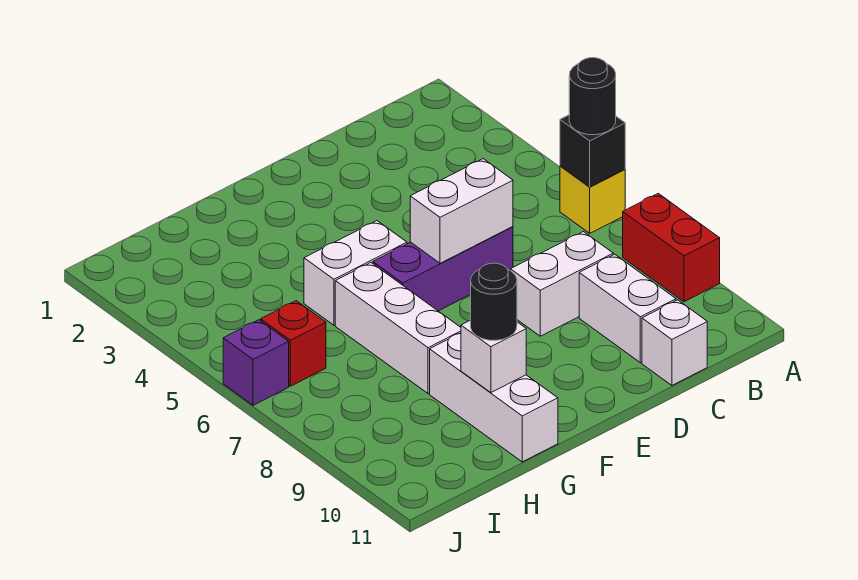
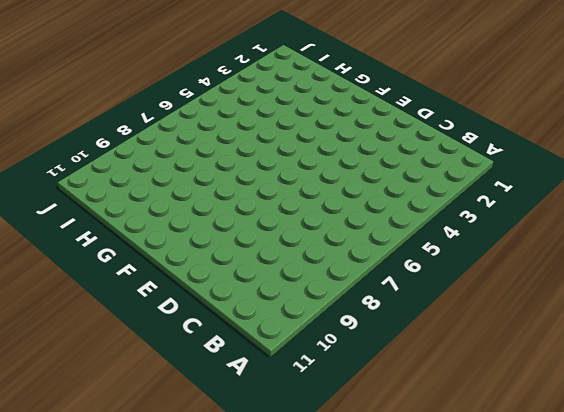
none -> yellow 1x1 brick [560,166,625,233]
none -> red 1x2 brick [623,193,720,302]
none -> white 1x2 brick [510,232,613,336]

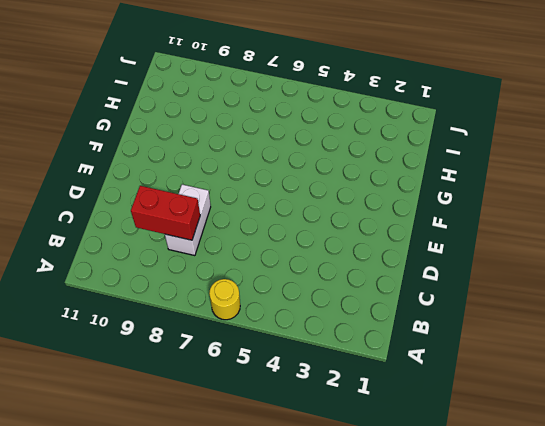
yellow 1x1 round brick [209,279,240,320] -> yellow 1x1 brick [560,166,625,233]
red 1x2 brick [131,186,200,240] -> red 1x2 brick moved to [623,193,720,302]
none -> white 1x2 brick [579,254,676,363]
none -> white 1x1 brick [642,300,707,385]
none -> purple 1x3 brick [373,227,513,311]

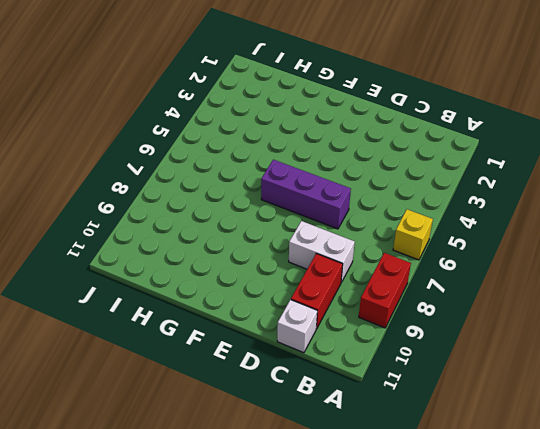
red 1x2 brick [291,254,343,329] -> white 1x2 brick [579,254,676,363]
none -> white 1x2 brick [304,221,407,325]
none -> white 1x3 brick [335,263,461,394]
none -> white 1x3 brick [430,333,558,462]

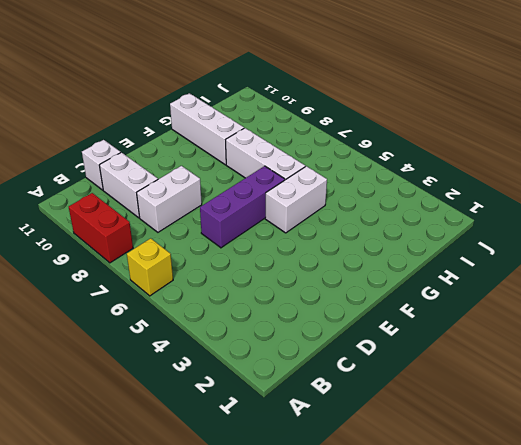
none -> red 1x1 brick [261,301,326,386]
none -> purple 1x1 brick [223,320,289,405]
none -> black 1x1 brick [560,115,625,187]

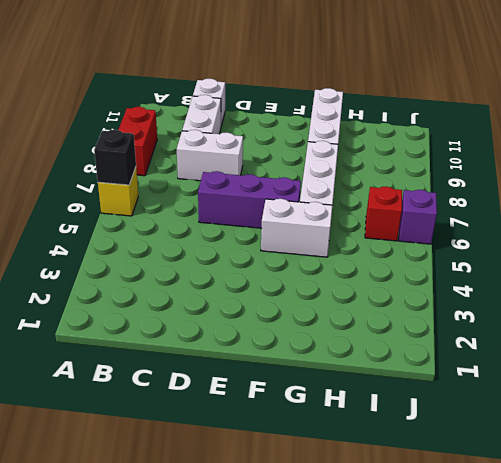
none -> white 1x2 brick [410,159,513,264]
none -> white 1x1 brick [461,320,526,393]
none -> black 1x1 round brick [569,58,616,135]

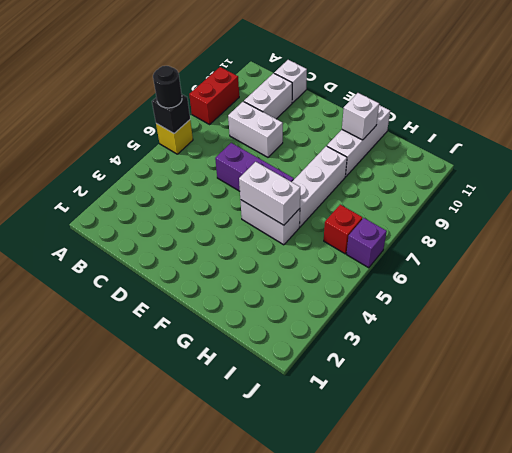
white 1x2 brick [239,162,300,225] -> white 1x2 brick moved to [410,159,513,264]
none -> black 1x1 round brick [471,263,517,340]

